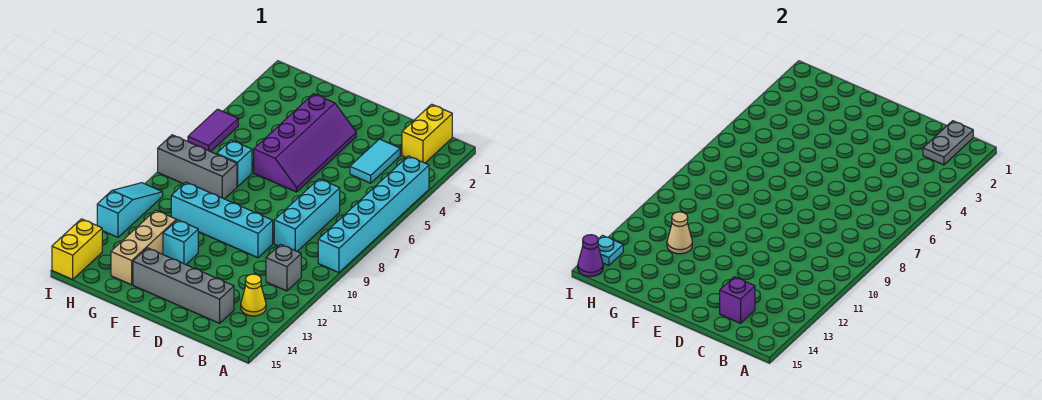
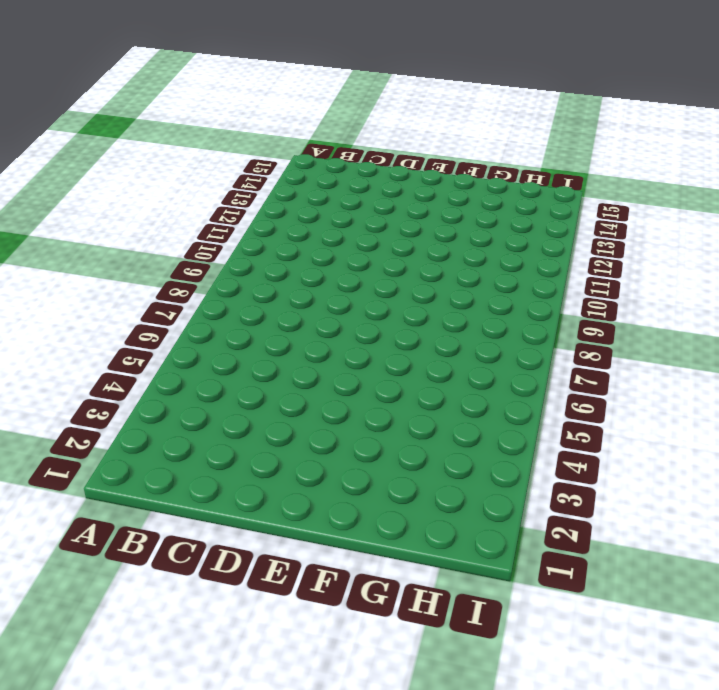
none -> cyan 1x6 brick [318,156,429,273]
none -> yellow 1x2 brick [402,104,452,163]
none -> grey 1x1 brick [266,244,301,291]

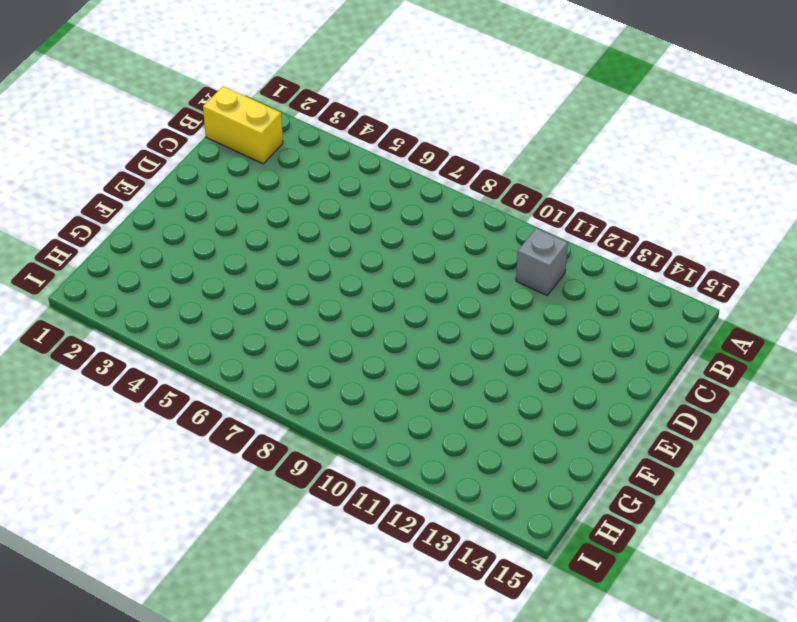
none -> cyan 1x6 brick [318,156,429,273]
none -> yellow 1x1 cone [241,274,266,316]
none -> cyan 1x2 tile [350,139,400,183]

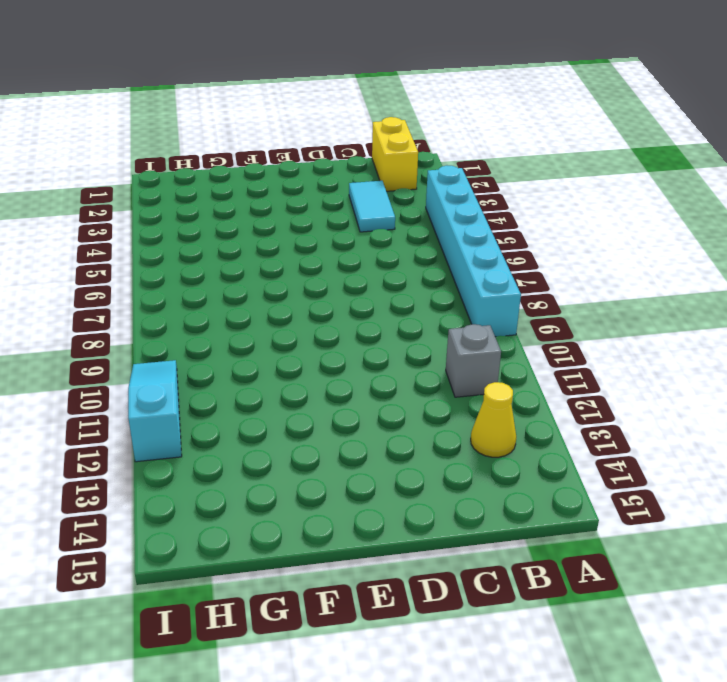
none -> cyan 1x3 brick [274,179,340,251]
none -> grey 1x4 brick [133,248,234,323]
none -> cyan 1x4 brick [171,182,273,258]

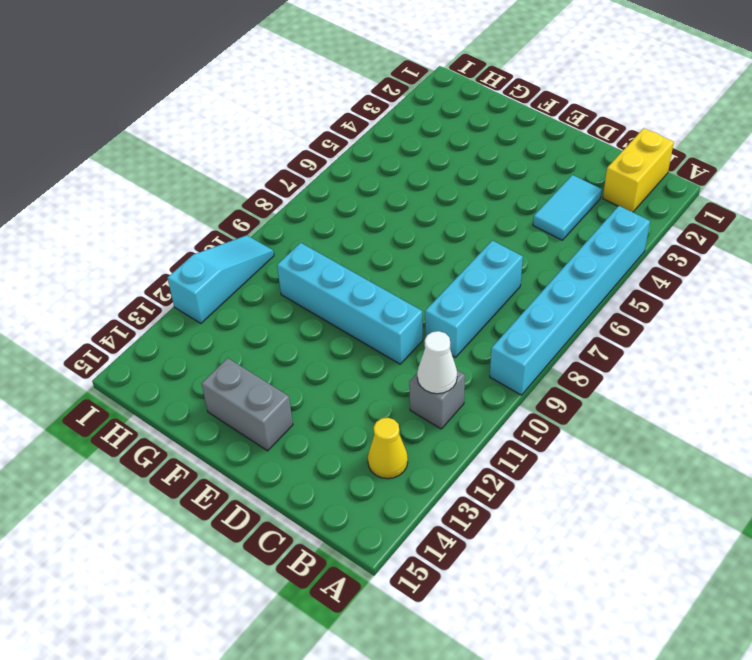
white 1x1 cone [417,331,457,394] -> none
grey 1x2 brick [202,358,293,451] -> grey 1x4 brick [133,248,234,323]
none -> purple 2x4 slope [254,94,356,192]
none -> cyan 1x1 brick [163,220,198,265]
none -> cyan 1x1 brick [217,140,252,187]

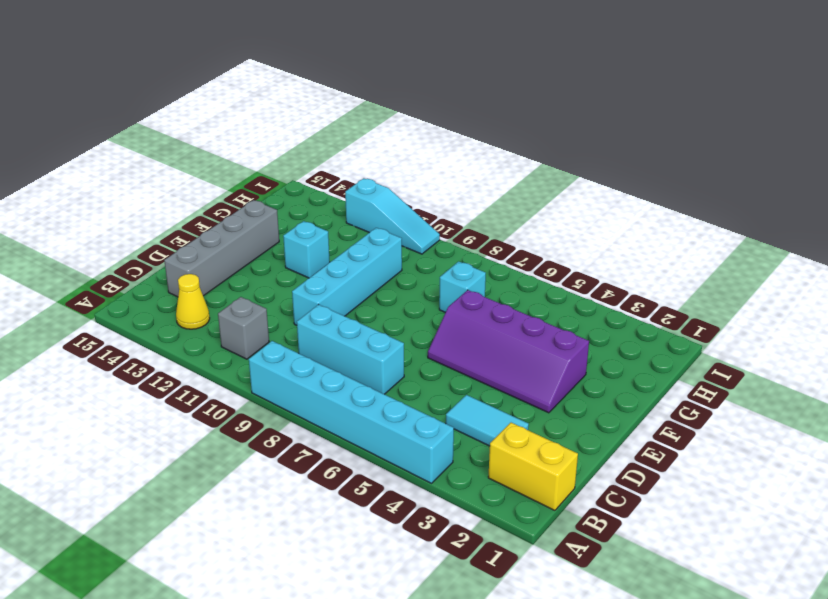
none -> grey 1x3 brick [158,135,237,199]
none -> tan 1x3 brick [111,210,176,285]
none -> purple 1x2 tile [188,109,238,152]

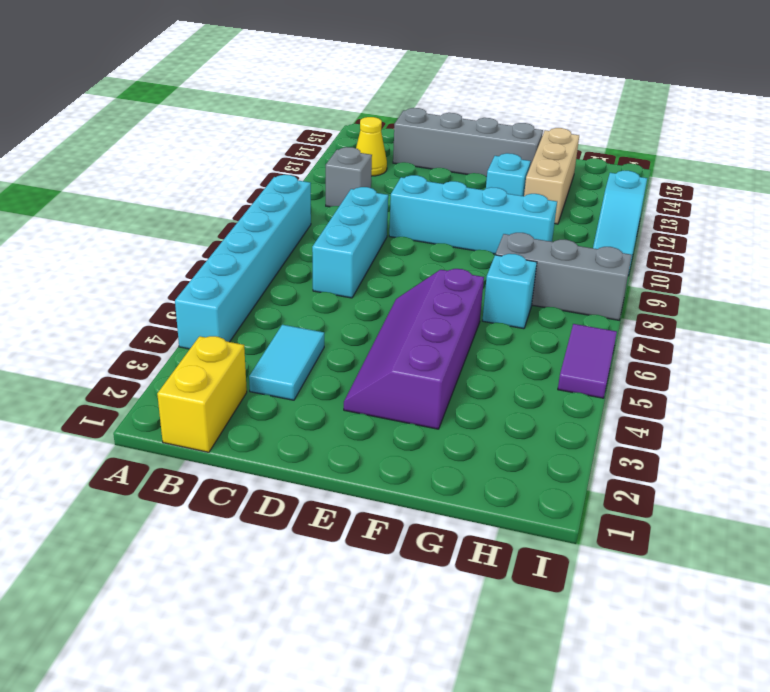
none -> yellow 1x2 brick [52,219,102,279]
none -> grey 1x2 plate [923,121,973,165]
none -> purple 1x1 brick [720,277,755,323]

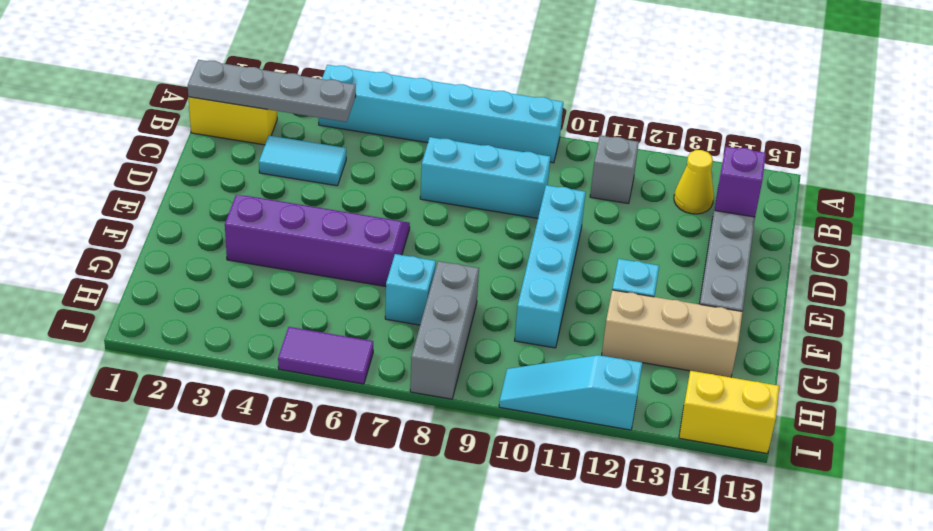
grey 1x4 plate [188,60,356,122] -> grey 1x2 plate [923,121,973,165]
none -> tan 1x1 cone [667,212,692,254]
none -> cyan 1x1 plate [598,235,623,266]
none -> purple 1x1 cone [578,235,603,277]

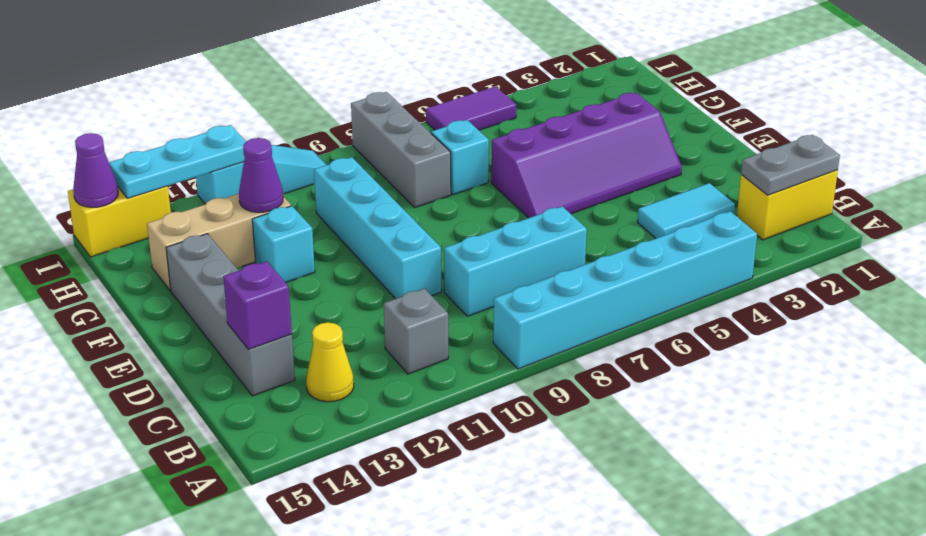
purple 1x1 cone [239,138,283,212] -> tan 1x1 cone [667,212,692,254]
cyan 1x3 plate [109,125,246,198] -> cyan 1x1 plate [598,235,623,266]

